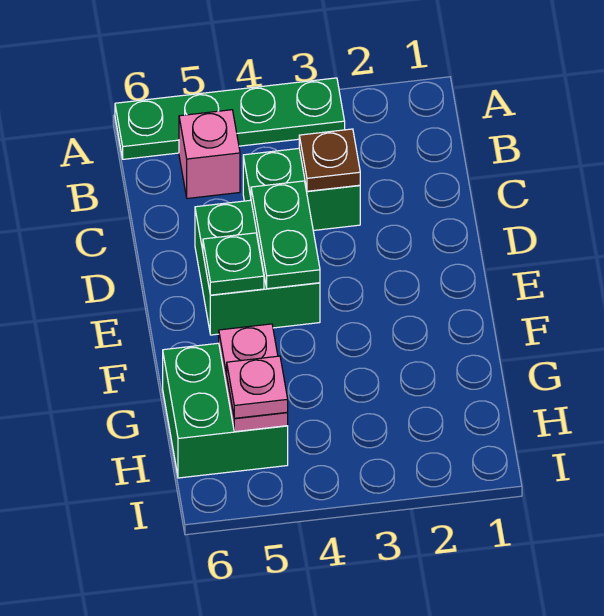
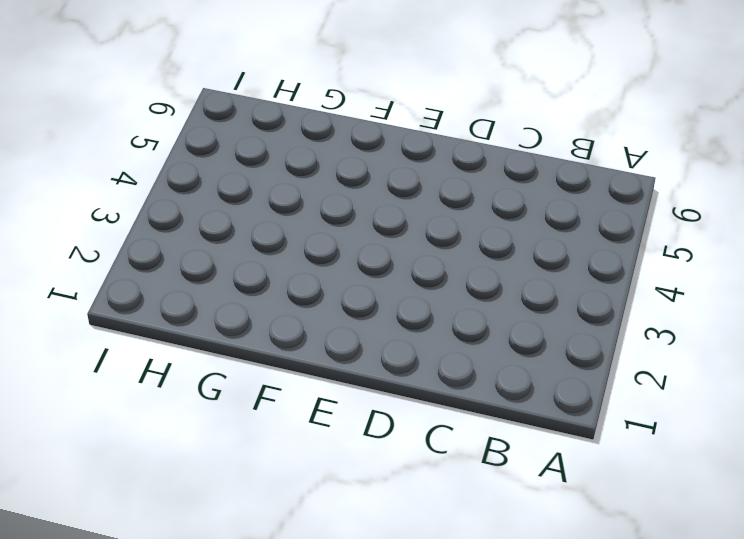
none -> green 1x4 plate [115,78,345,159]
none -> pink 1x1 brick [179,110,240,198]

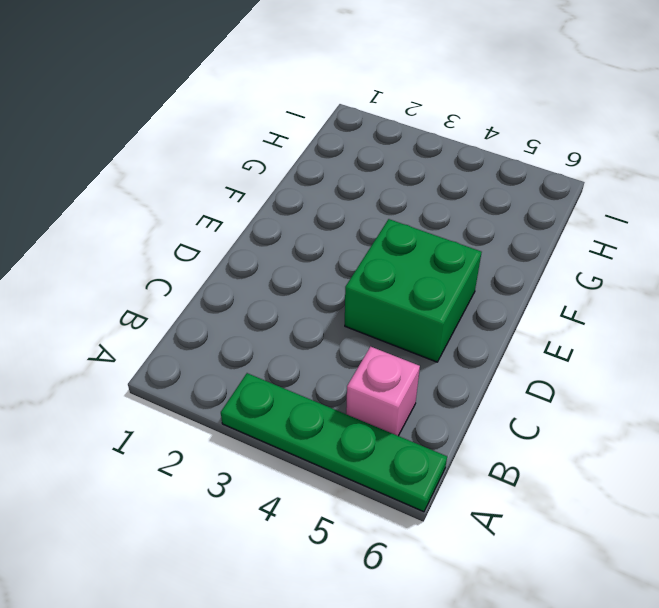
none -> green 1x2 brick [243,149,360,230]
none -> green 2x2 brick [163,343,288,478]

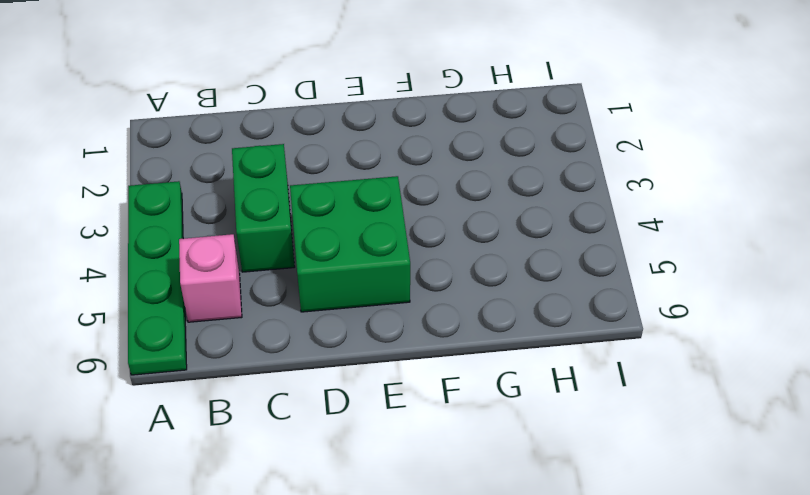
none -> green 2x2 brick [163,343,288,478]
none -> brown 1x1 plate [299,129,360,191]

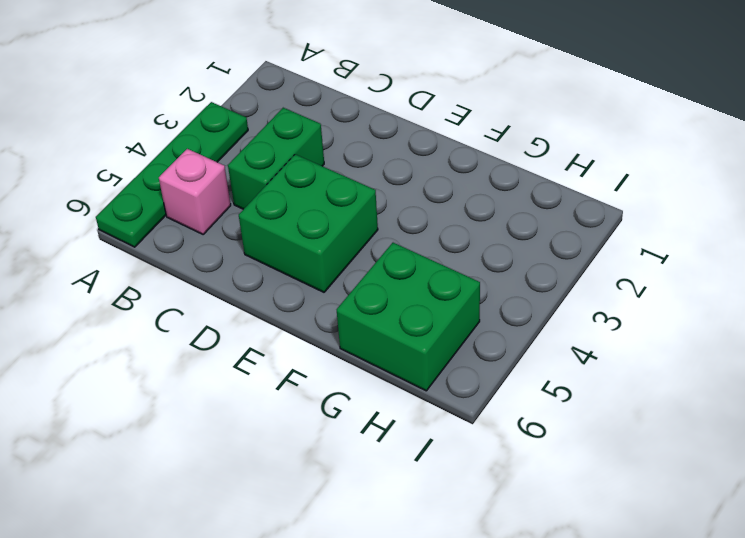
none -> brown 1x1 plate [299,129,360,191]
none -> green 1x2 plate [251,181,320,289]

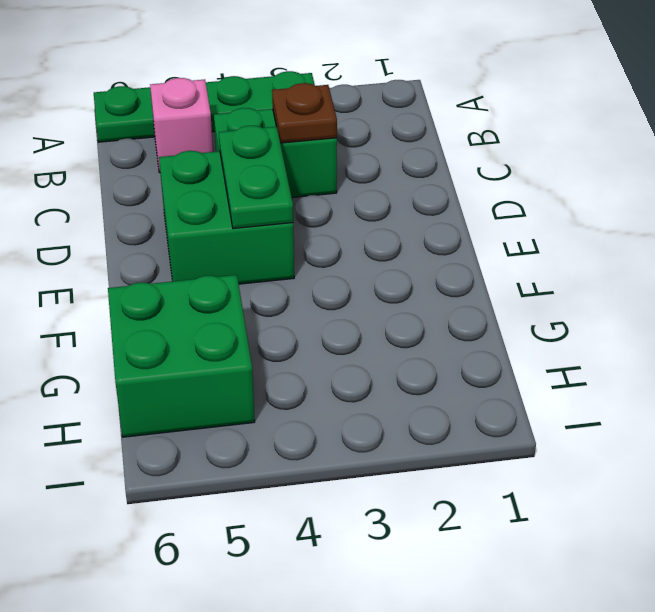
none -> green 1x1 plate [203,233,264,295]
none -> pink 1x2 plate [219,324,288,432]

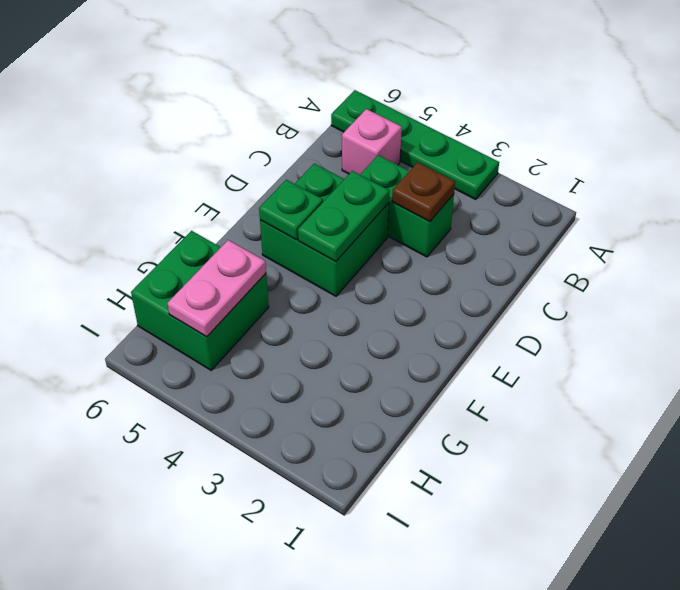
none -> pink 1x1 plate [227,356,288,418]

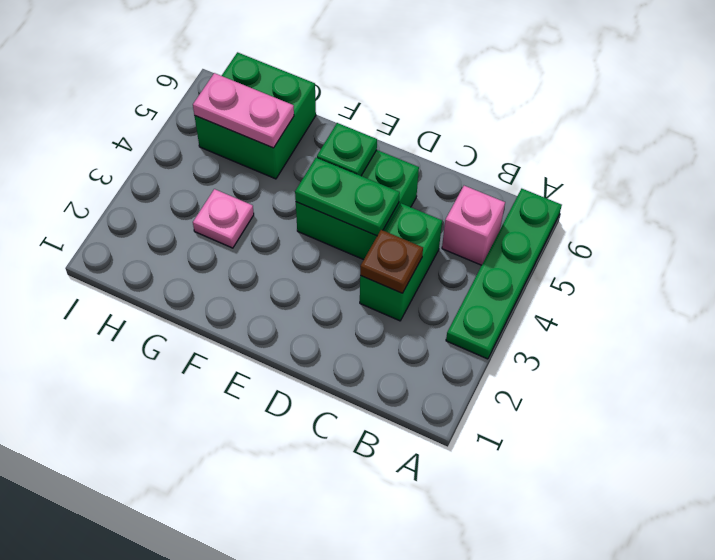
pink 1x1 plate [193,189,254,248] -> pink 1x1 plate moved to [227,356,288,418]

